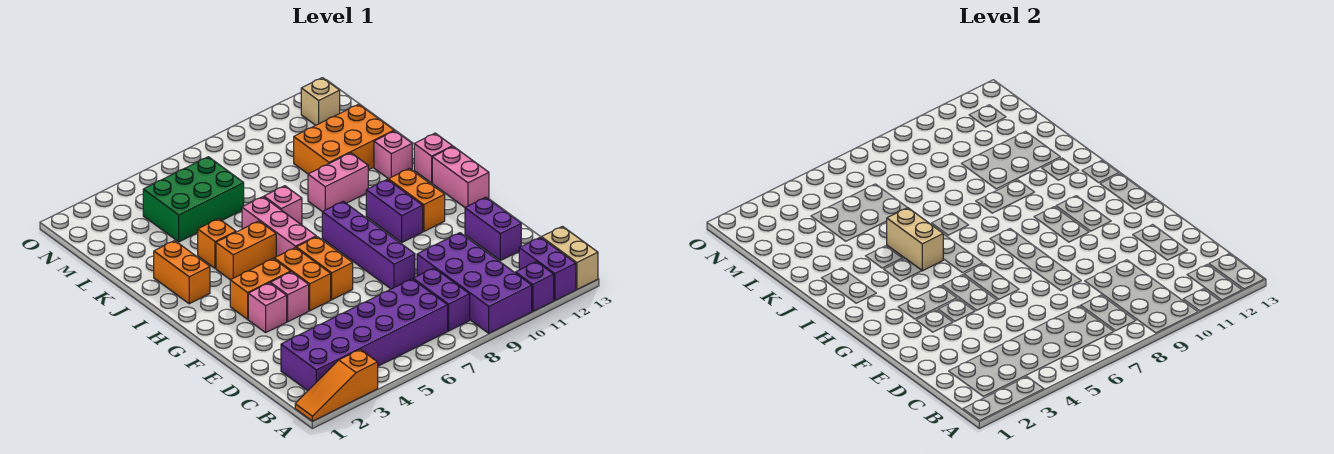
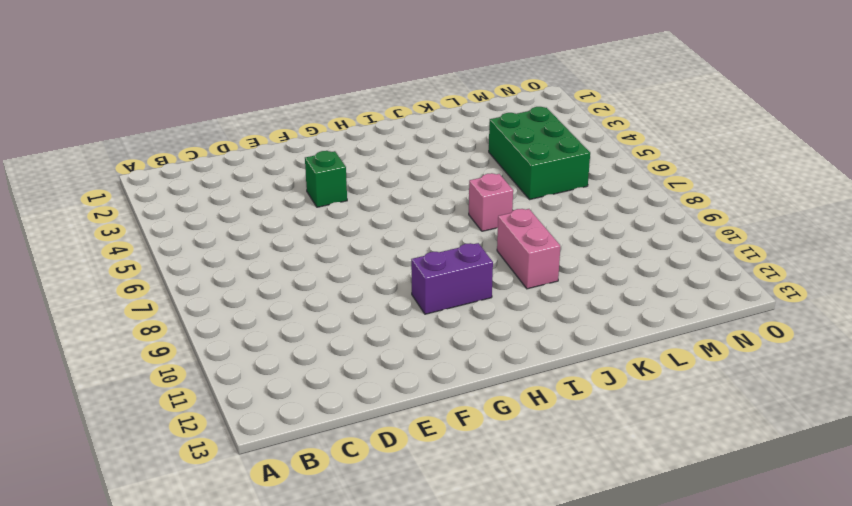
green 1x1 brick [305,151,347,207] -> pink 1x1 brick [270,272,309,322]
none -> orange 1x3 slope [295,349,378,421]
none -> purple 2x4 brick [417,233,532,333]
none -> purple 1x1 brick [516,262,554,311]

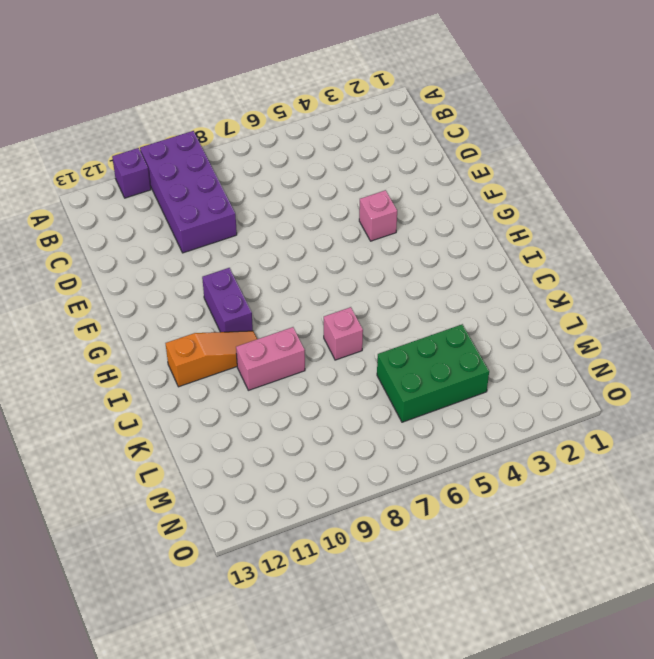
orange 1x3 slope [166,331,257,387] -> orange 1x3 slope moved to [295,349,378,421]
none -> purple 1x2 brick [519,237,576,300]
none -> tan 1x2 brick [541,226,598,289]
none -> purple 2x6 brick [281,279,448,391]

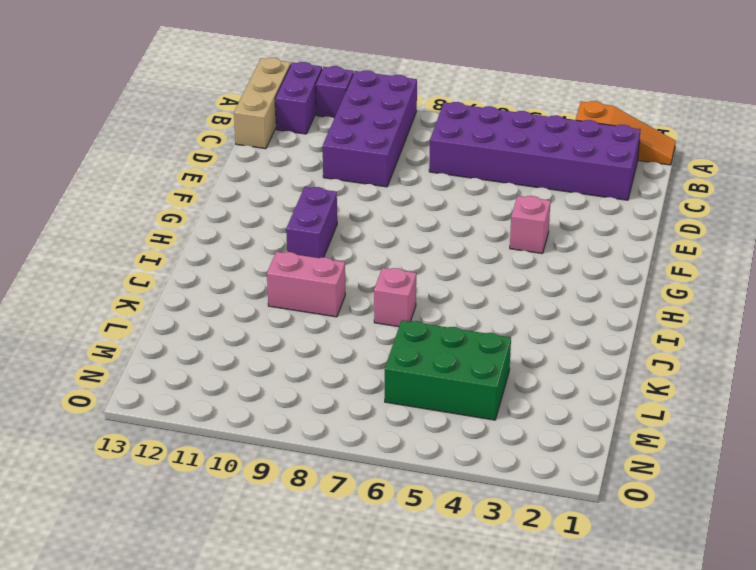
tan 1x3 brick [234,58,291,149] -> tan 1x2 brick [541,226,598,289]
none -> purple 1x2 brick [413,268,470,331]
none -> purple 1x2 brick [465,197,521,261]
none -> purple 1x4 brick [322,201,415,289]

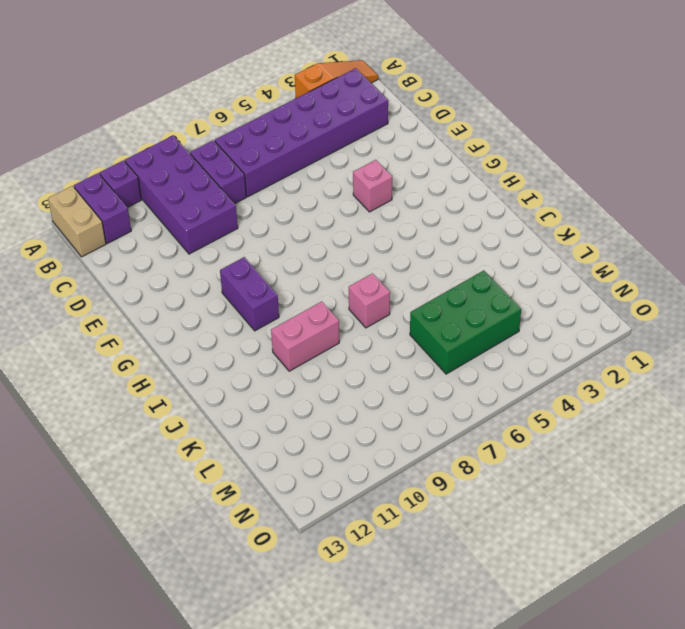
none -> purple 1x2 brick [465,197,521,261]
none -> purple 1x4 brick [322,201,415,289]
none -> pink 1x1 brick [248,283,287,332]

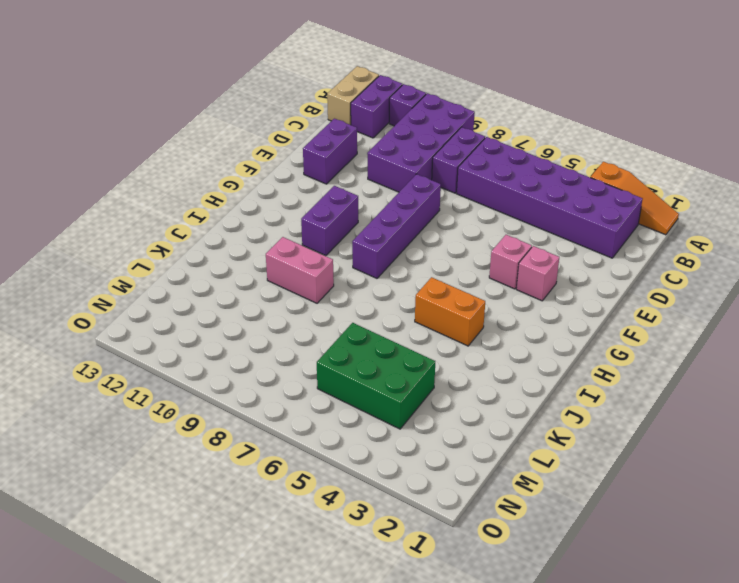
none -> orange 1x2 brick [274,248,331,311]
none -> orange 1x2 brick [296,237,353,300]
none -> orange 1x2 brick [230,259,291,319]

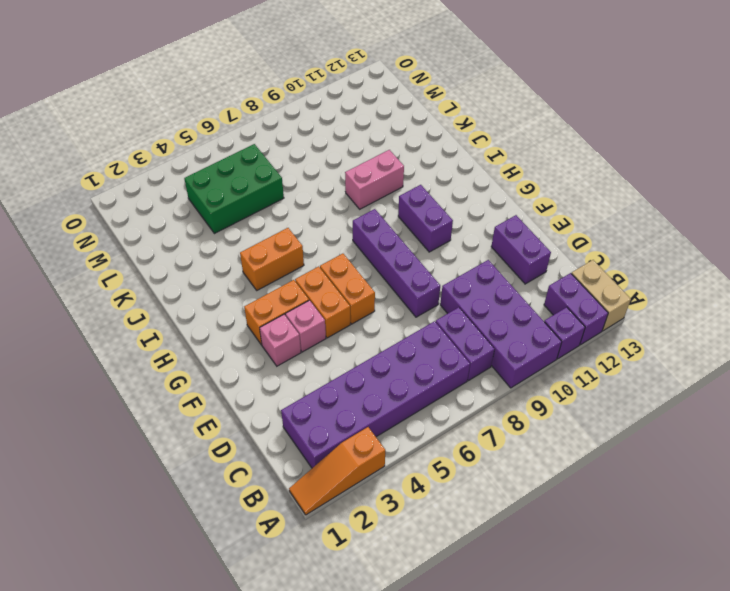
none -> orange 1x2 brick [388,168,445,232]
none -> pink 1x2 brick [432,146,489,207]
none -> pink 1x3 brick [242,197,316,257]

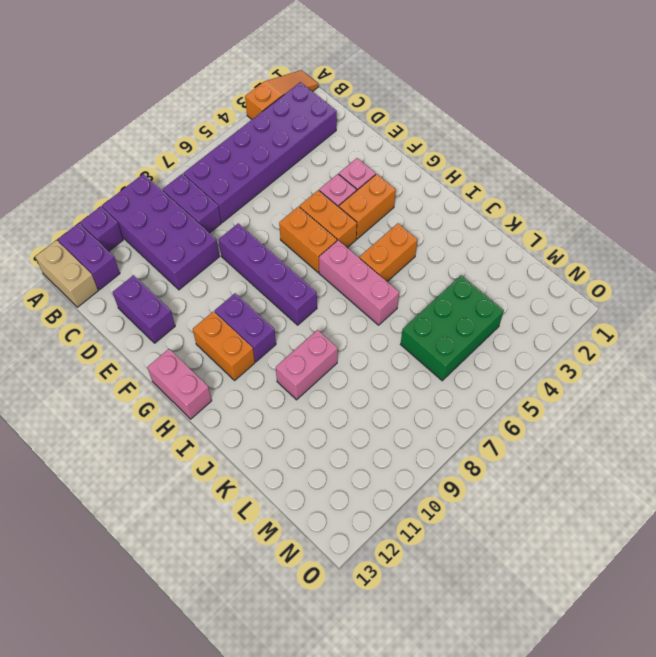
none -> orange 1x2 brick [154,241,210,304]
none -> pink 1x1 brick [414,133,453,183]
none -> orange 1x1 brick [198,219,236,268]

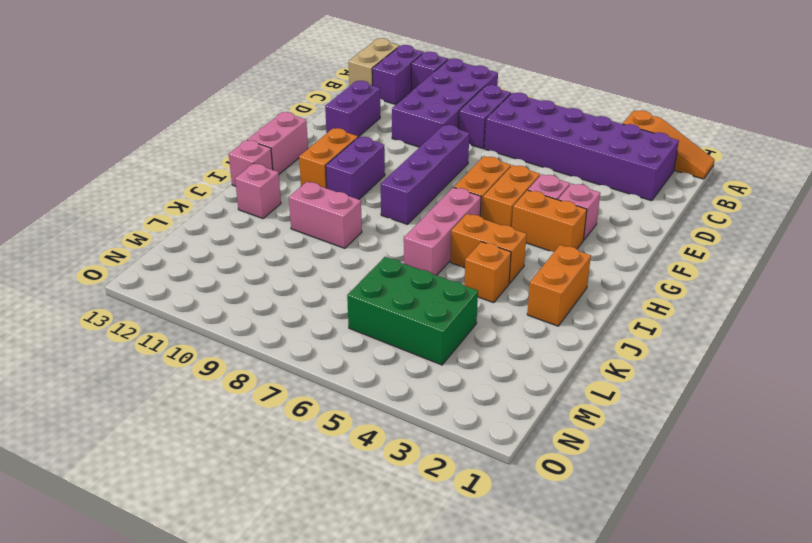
none -> pink 1x1 brick [264,186,302,225]
none -> orange 2x3 brick [294,104,394,174]
none -> tan 1x1 brick [301,78,340,125]

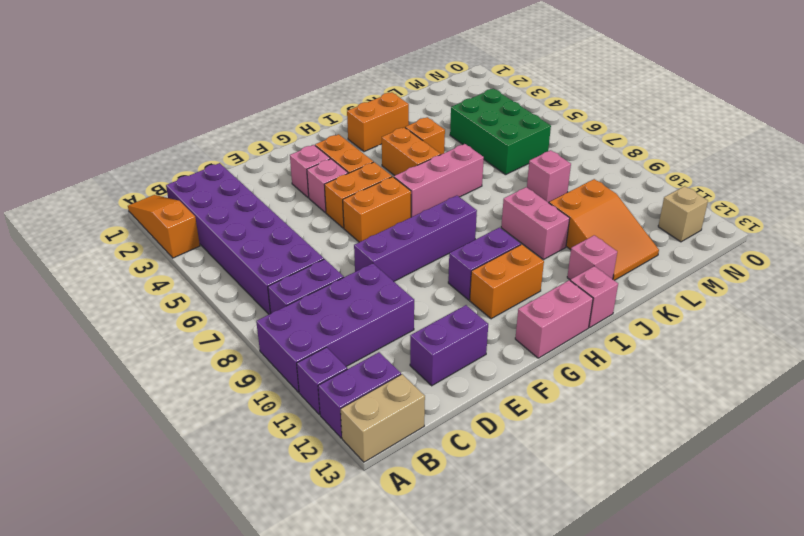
orange 2x3 slope [549,179,659,280] -> orange 2x3 brick [294,104,394,174]
pink 1x1 brick [527,150,571,203] -> pink 1x1 brick moved to [264,186,302,225]
none -> tan 1x2 brick [887,208,943,271]

